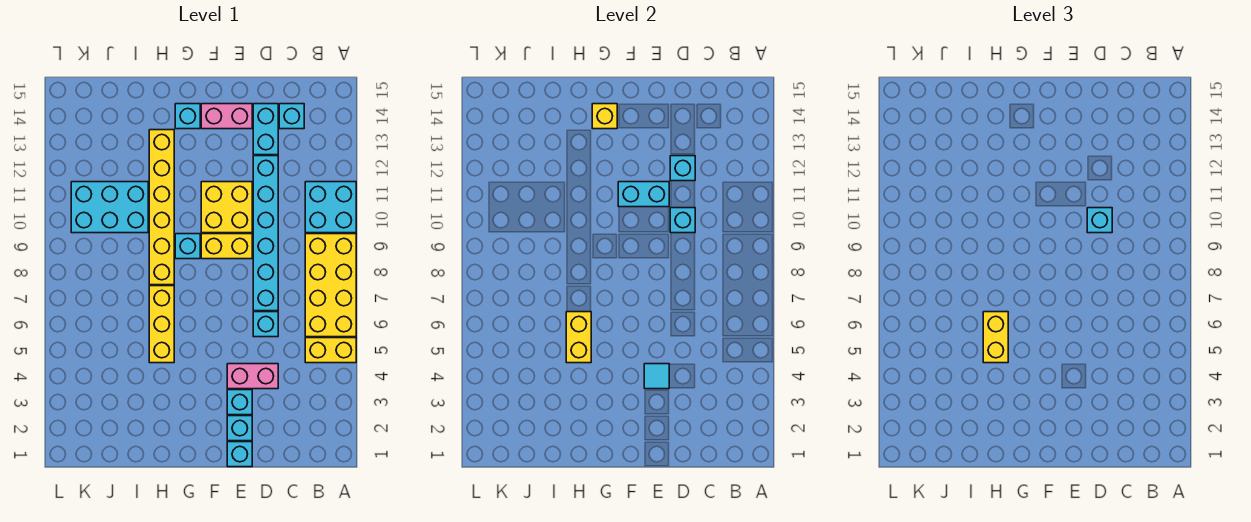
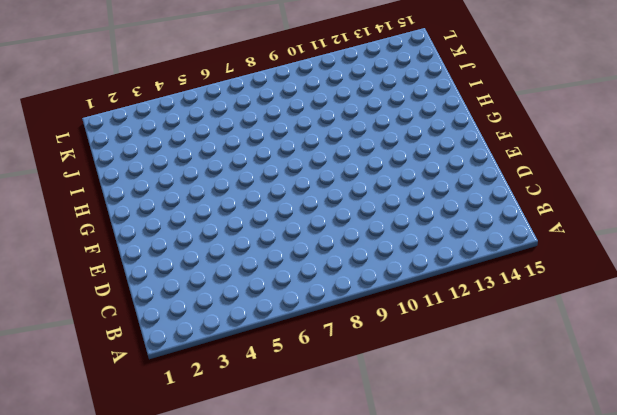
none -> yellow 1x2 brick [305,338,356,363]
none -> yellow 2x4 brick [305,234,356,337]
none -> cyan 2x2 brick [305,182,356,233]

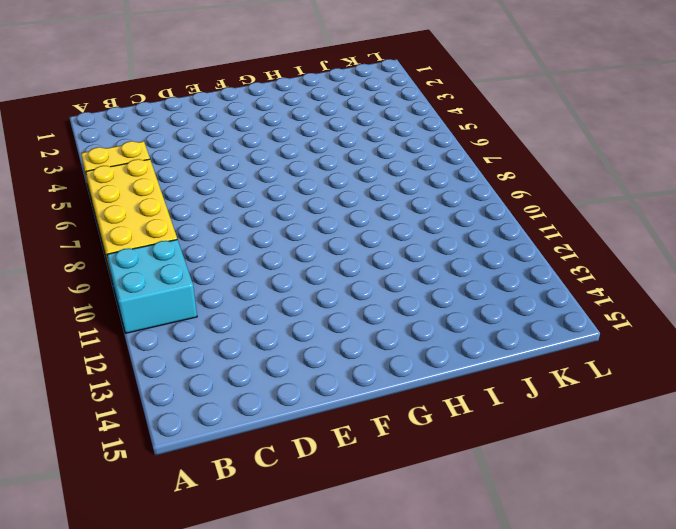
none -> cyan 1x1 brick [279,104,304,129]
none -> pink 1x2 brick [227,364,278,389]
none -> cyan 1x1 brick [253,312,278,337]

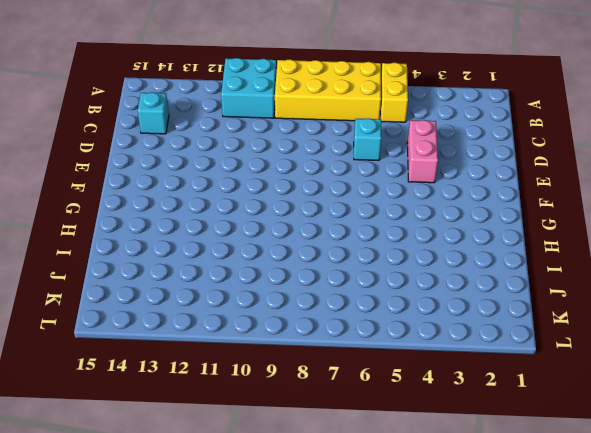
none -> cyan 1x6 brick [253,156,278,311]
none -> cyan 1x2 brick [253,104,278,155]
none -> cyan 1x1 brick [227,442,252,467]

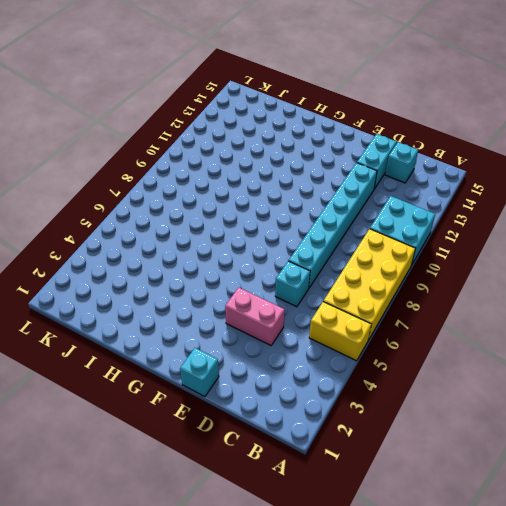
none -> cyan 1x1 brick [227,416,252,441]
none -> cyan 1x1 brick [227,390,252,415]
none -> yellow 1x2 brick [201,234,252,259]

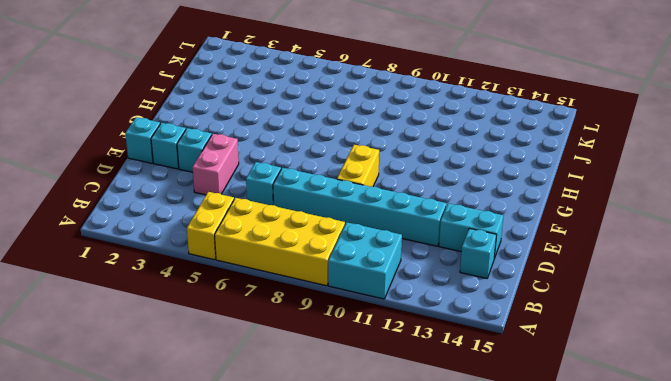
none -> yellow 2x2 brick [201,182,252,233]
none -> pink 1x2 brick [201,104,252,129]
none -> cyan 1x1 brick [175,234,200,259]

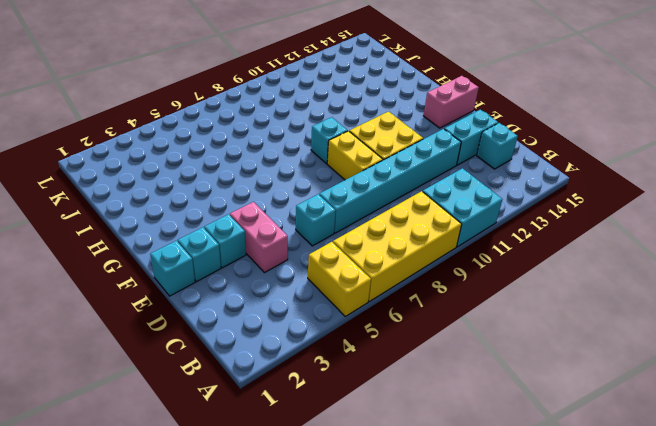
pink 1x2 brick [424,76,479,128] -> pink 1x2 brick turned to [201,104,252,129]
none -> cyan 1x1 brick [175,104,200,129]
none -> yellow 1x3 brick [149,286,174,363]
none -> yellow 1x6 brick [149,130,174,285]

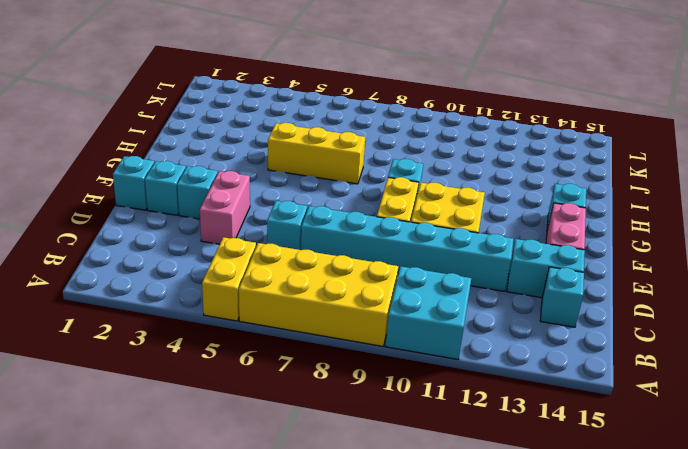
none -> yellow 1x6 brick [149,130,174,285]
none -> cyan 2x3 brick [71,182,148,233]
none -> cyan 1x1 brick [670,208,695,233]

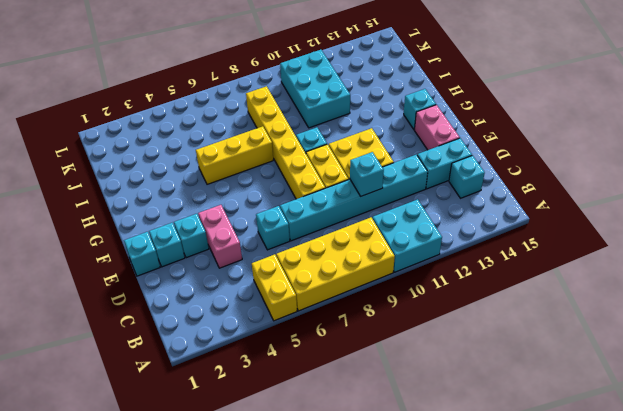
yellow 1x6 brick [246,86,325,199] -> yellow 1x6 brick turned to [149,130,174,285]
none -> cyan 1x1 brick [670,156,695,181]
none -> cyan 1x1 tile [644,364,669,389]
none -> cyan 1x2 brick [618,182,669,207]

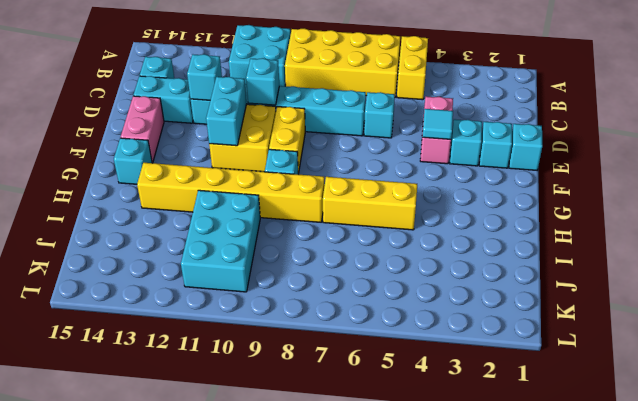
none -> yellow 1x1 brick [592,104,617,129]
none -> yellow 1x2 brick [566,312,591,363]
none -> cyan 1x1 brick [1087,208,1112,233]

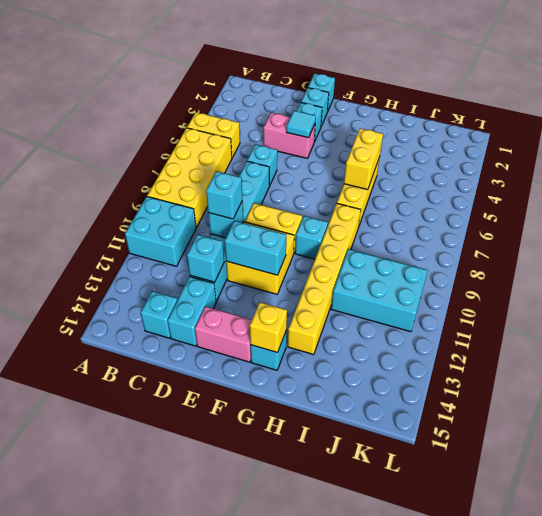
none -> yellow 1x2 brick [983,312,1008,363]

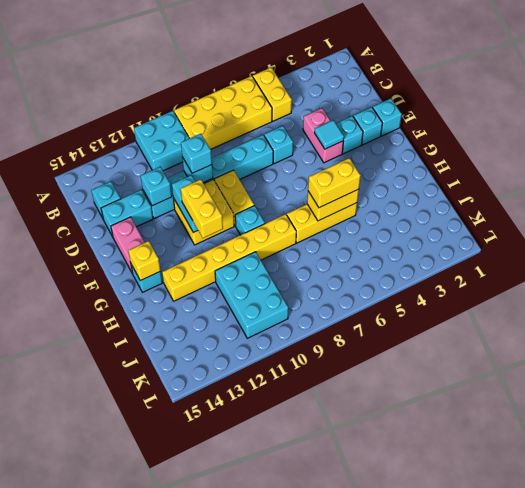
yellow 1x2 brick [181,179,223,238] -> none

